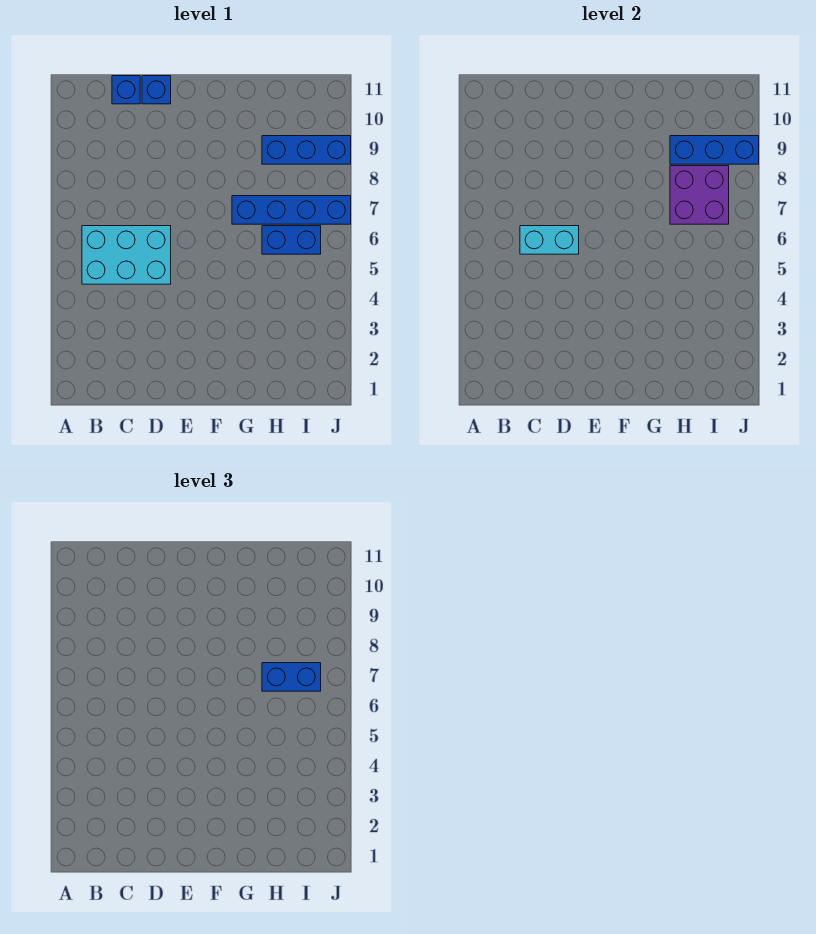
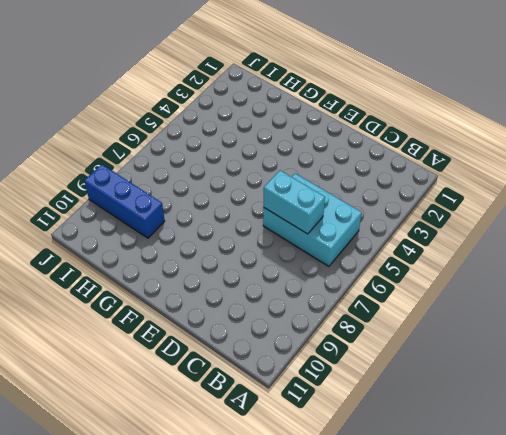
none -> blue 1x1 brick [112,76,140,104]
none -> blue 1x1 brick [142,76,171,104]

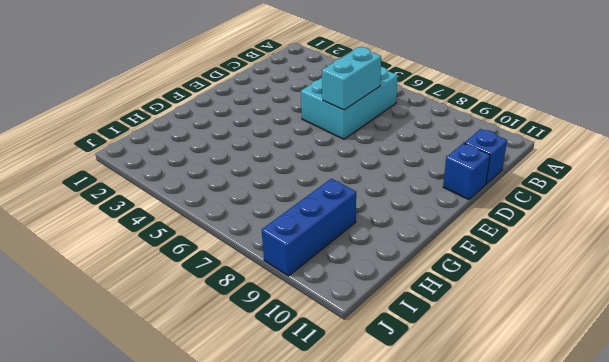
none -> blue 1x4 brick [232,196,351,224]
none -> blue 1x2 brick [262,226,321,254]

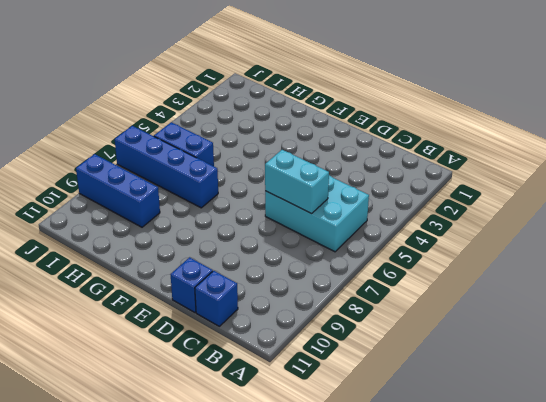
none -> purple 2x2 brick [670,166,729,224]
none -> blue 1x3 brick [670,136,759,164]

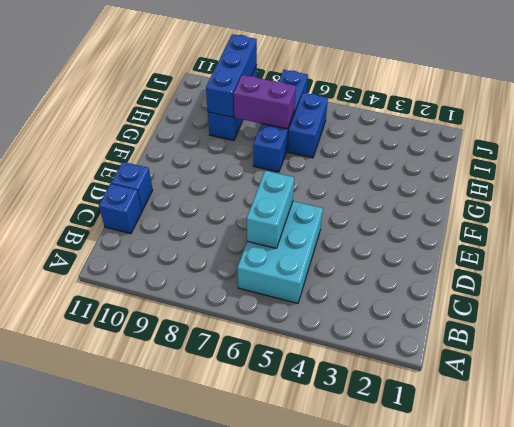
purple 1x2 brick [234,75,296,129] -> purple 2x2 brick [670,166,729,224]
none -> blue 1x2 brick [262,663,321,691]

